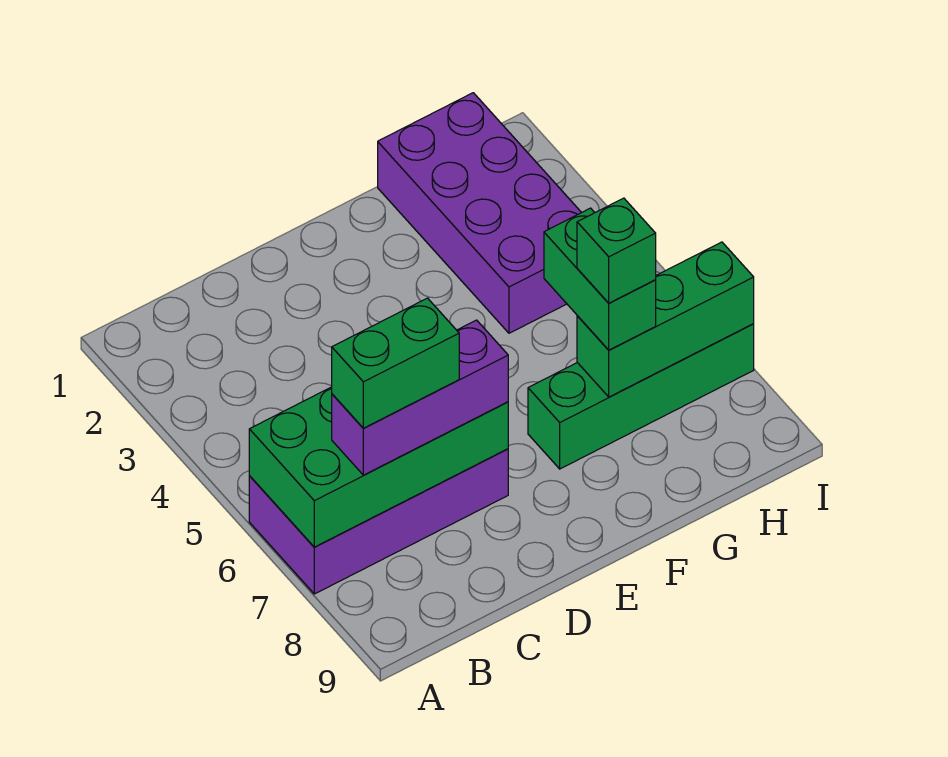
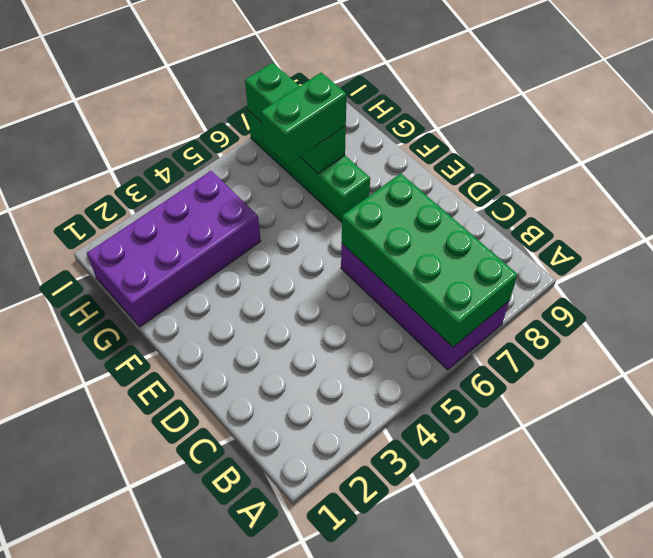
none -> purple 1x3 brick [332,320,508,475]
none -> green 1x2 brick [332,298,459,428]

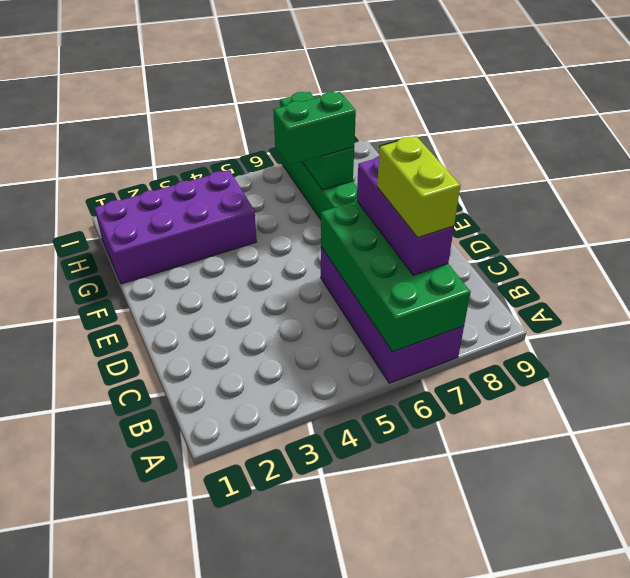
lime 1x2 brick [377,136,460,238] -> green 1x2 brick [332,298,459,428]
none -> green 1x1 brick [577,198,656,303]

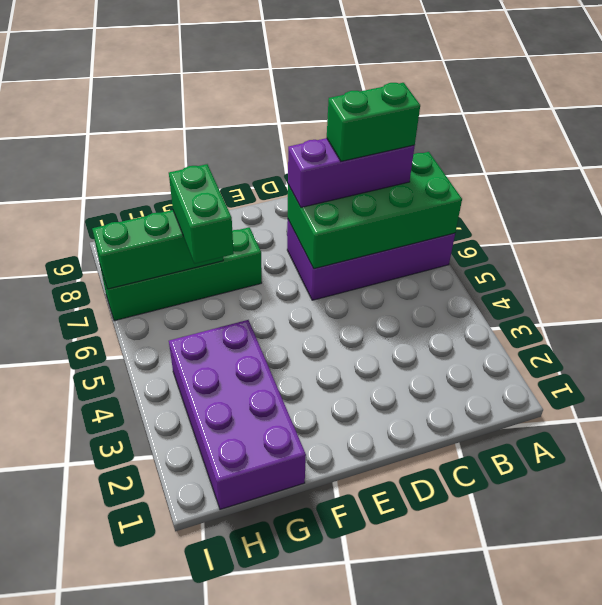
none -> green 1x1 brick [577,198,656,303]

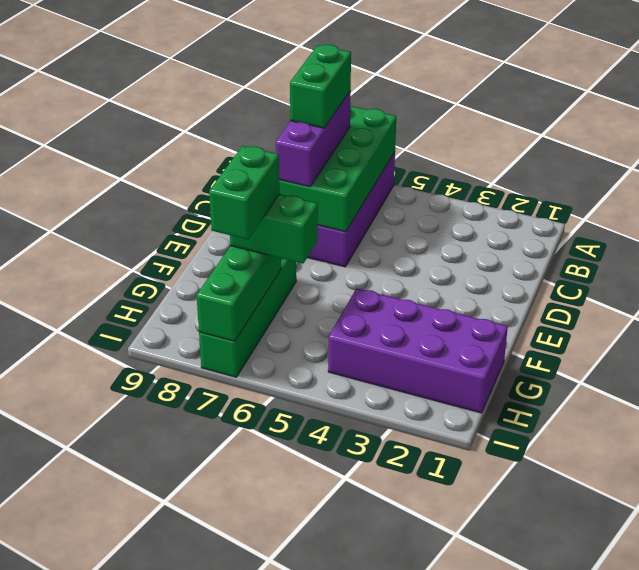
green 1x2 brick [209,146,280,240] -> green 1x1 brick [577,198,656,303]

